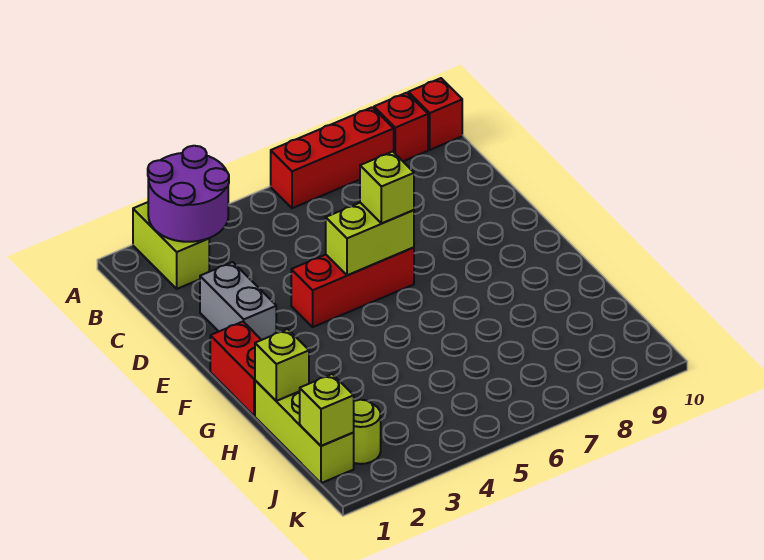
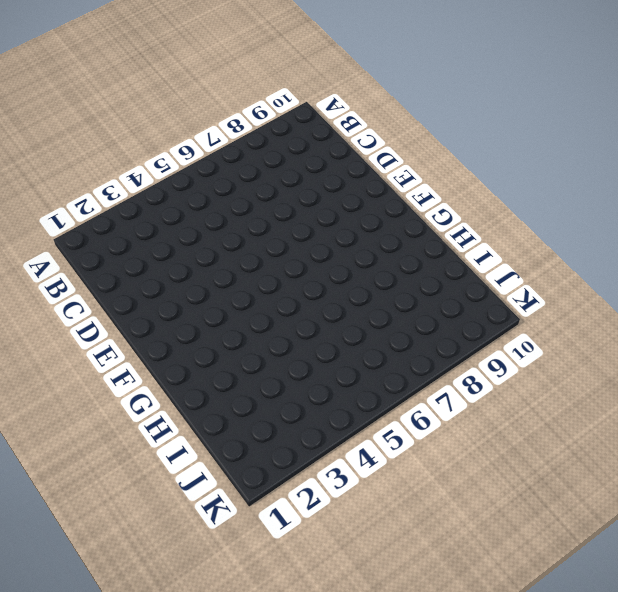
none -> lime 1x2 brick [133,202,209,289]
none -> red 1x3 brick [271,107,394,208]
none -> red 1x1 brick [374,93,428,161]

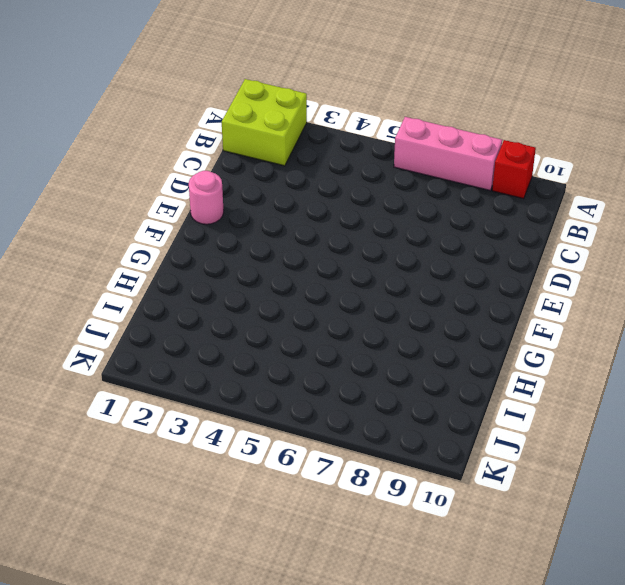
lime 2x2 brick [222,79,307,166] -> lime 1x2 brick [133,202,209,289]
pink 1x3 brick [394,117,502,190] -> red 1x3 brick [271,107,394,208]
pink 1x1 round brick [189,171,224,224] -> none
none -> red 1x1 brick [408,78,462,150]
none -> grey 1x2 brick [200,262,276,340]
none -> red 1x3 brick [291,247,414,327]

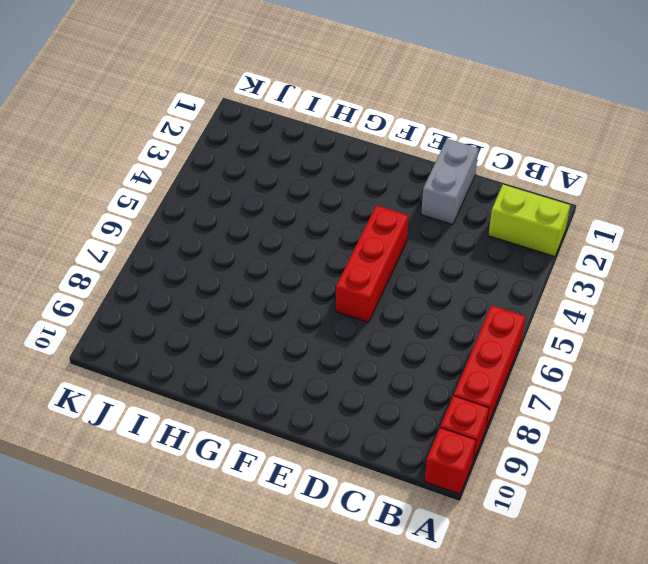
grey 1x2 brick [421,139,478,225] -> grey 1x2 brick turned to [200,262,276,340]
none -> red 1x2 brick [210,322,261,416]
none -> lime 1x3 brick [255,380,354,483]
none -> lime 1x1 round brick [353,400,381,464]

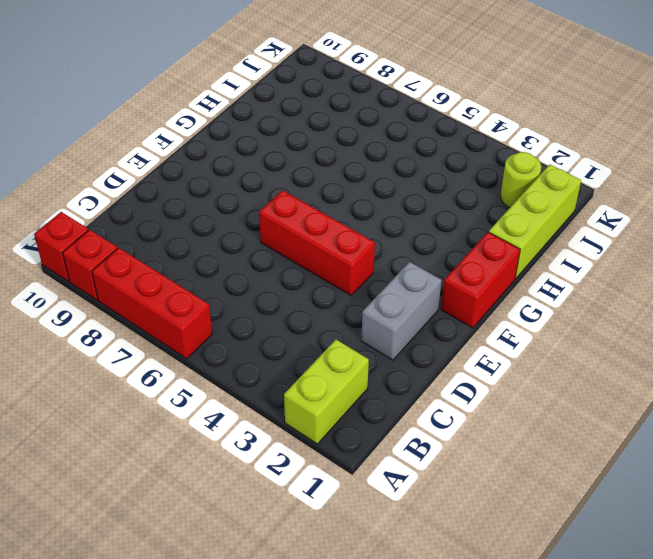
none -> purple 2x2 round brick [148,146,229,242]
none -> lime 1x2 brick [326,203,414,275]
none -> lime 1x1 brick [255,329,309,401]

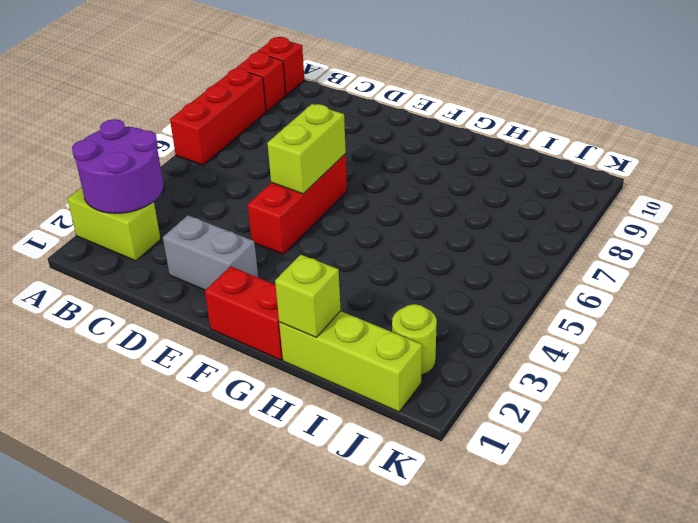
none -> lime 1x1 brick [300,374,354,446]
none -> lime 1x1 brick [360,152,414,223]

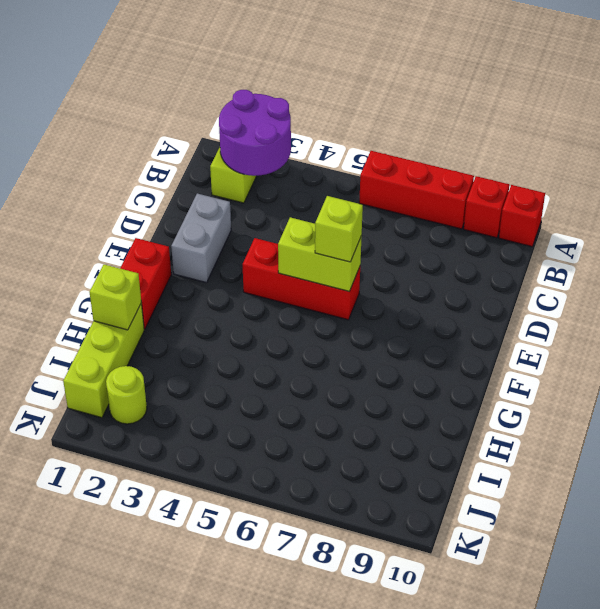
none -> lime 1x1 brick [300,374,354,446]

